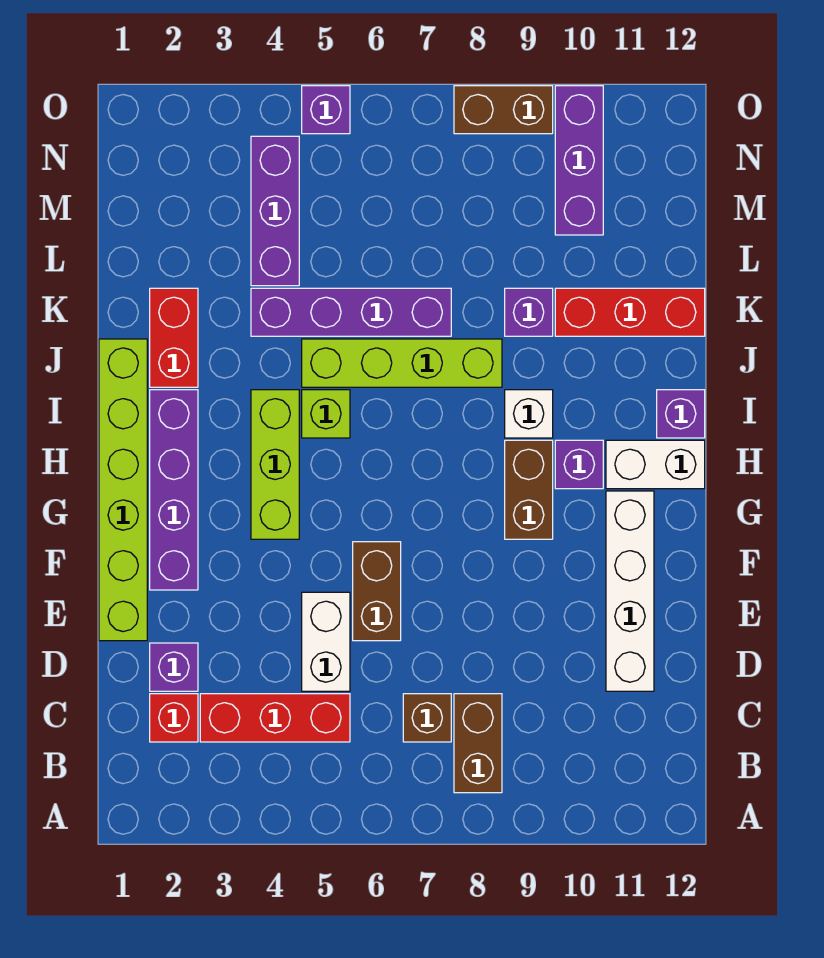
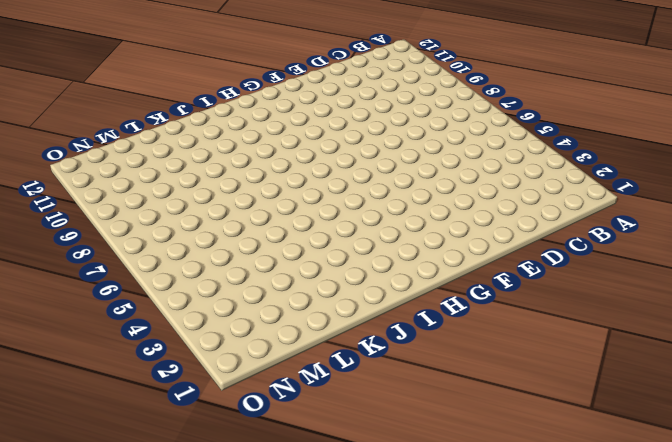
none -> brown 1x2 brick [454,694,502,793]
none -> red 1x1 brick [150,694,198,742]
none -> red 1x3 brick [200,694,350,742]

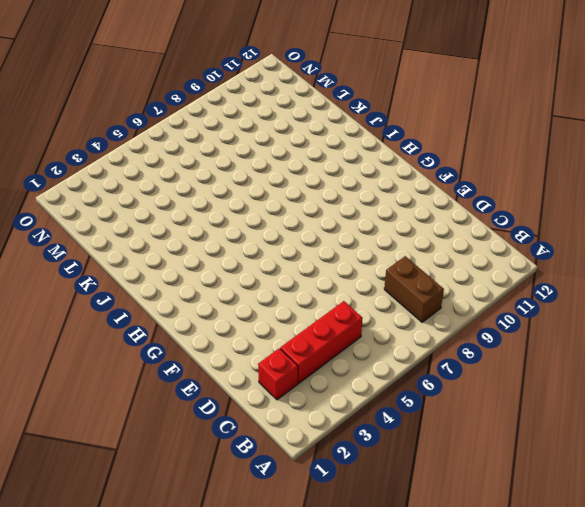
none -> brown 1x1 brick [403,694,451,742]
none -> purple 1x1 brick [150,643,198,691]
none -> white 1x2 brick [302,592,350,691]

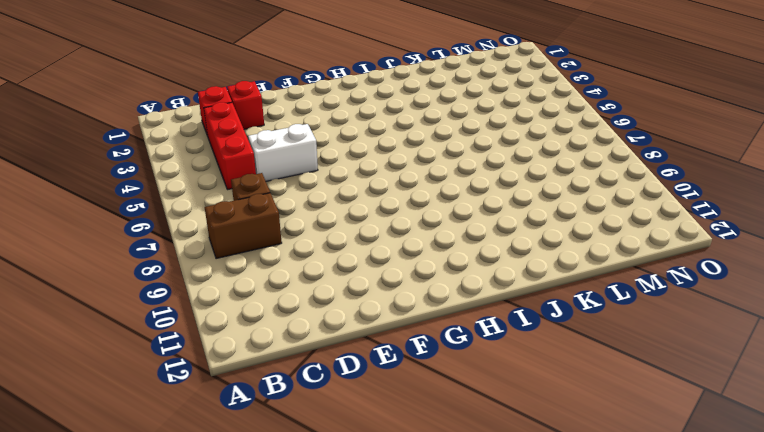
red 1x1 brick [227,81,264,129] -> purple 1x1 brick [150,643,198,691]
none -> white 1x4 brick [606,491,654,691]
none -> lime 1x6 brick [99,339,147,641]
none -> brown 1x2 brick [353,542,401,641]

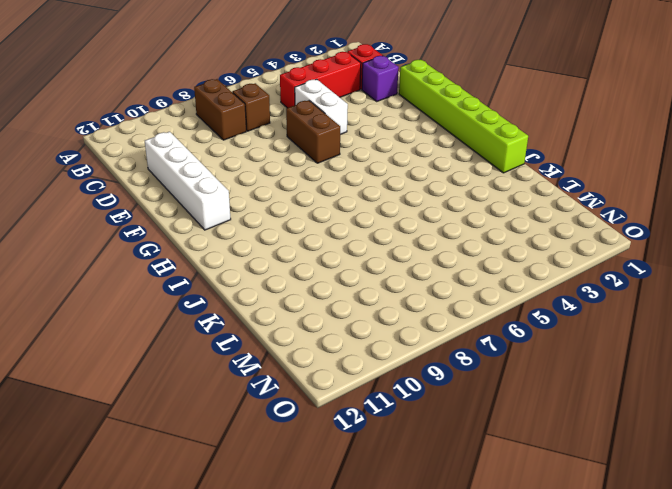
none -> purple 1x4 brick [150,390,198,590]
none -> lime 1x3 brick [251,390,299,539]
none -> brown 1x2 brick [505,440,553,539]

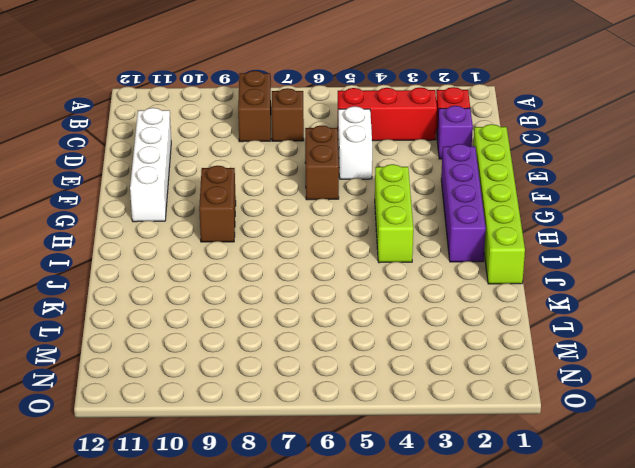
none -> purple 1x1 brick [555,440,603,489]
none -> white 1x2 brick [606,440,705,489]
none -> lime 1x1 brick [302,390,350,438]

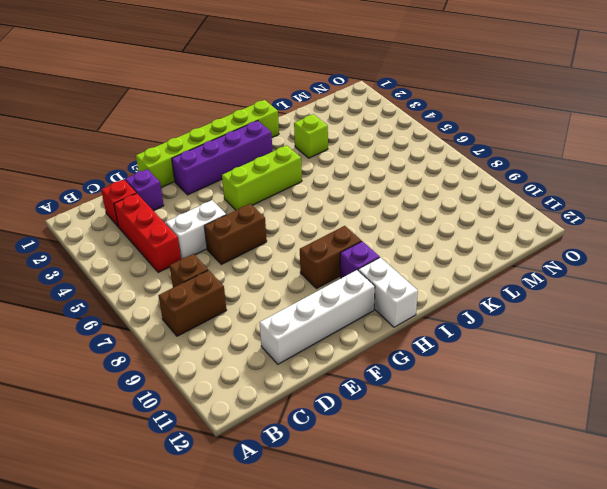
lime 1x1 brick [294,114,328,158] -> lime 1x1 brick moved to [302,390,350,438]
none -> white 1x1 brick [505,390,553,438]
none -> purple 1x1 brick [657,390,705,438]
none -> red 1x2 brick [150,288,198,387]

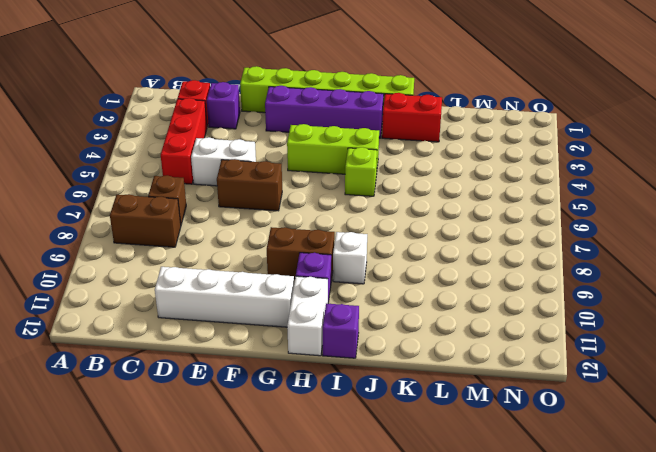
none -> lime 1x4 brick [302,339,502,387]
none -> purple 1x4 brick [251,288,451,336]
none -> purple 1x1 brick [505,288,553,336]

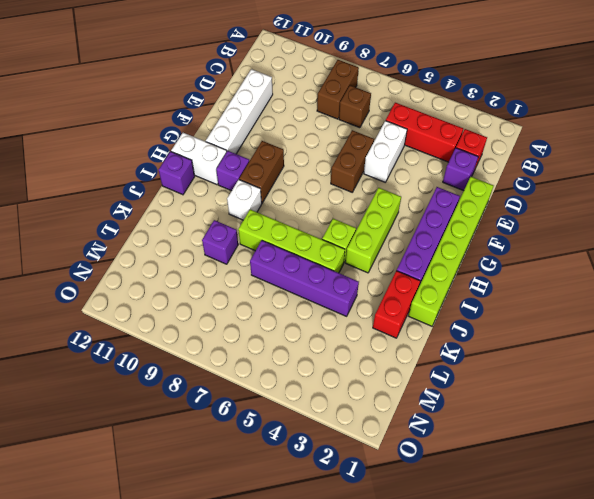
none -> red 1x3 brick [555,288,705,336]
none -> purple 1x3 brick [251,136,299,286]
none -> purple 1x3 brick [555,86,603,235]

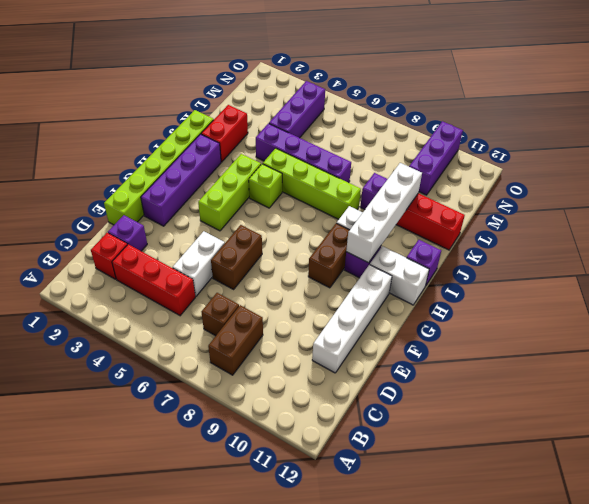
white 1x4 brick [346,163,422,263] -> none
none -> purple 1x1 brick [302,86,350,134]
none -> brown 1x2 brick [454,86,553,134]

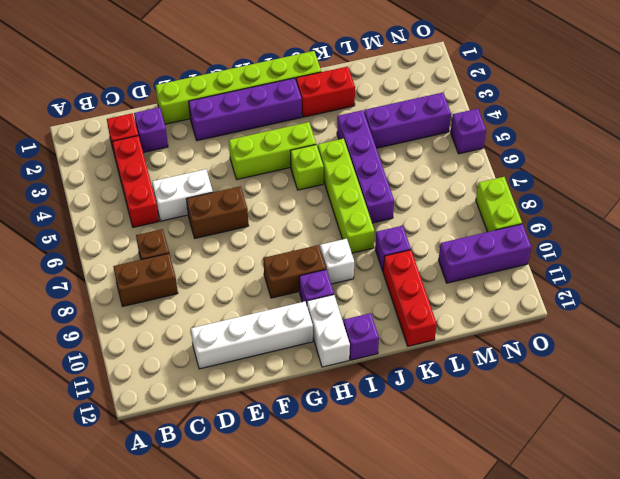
lime 1x2 brick [476,177,522,232] -> brown 1x2 brick [454,86,553,134]

